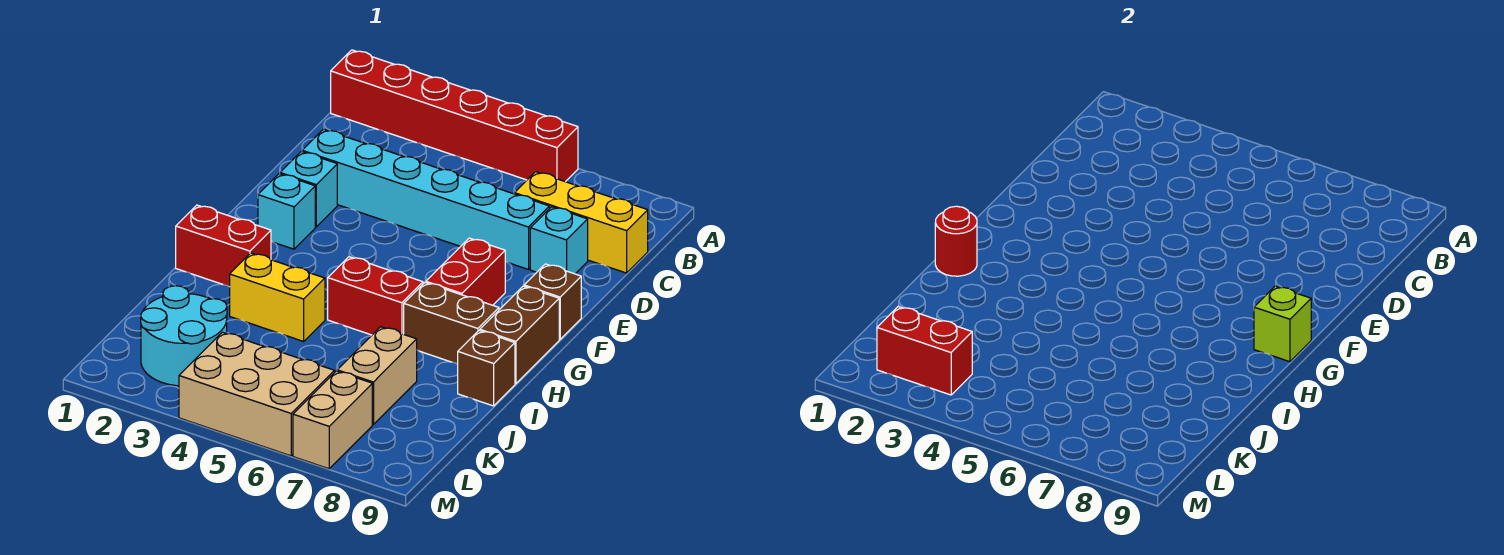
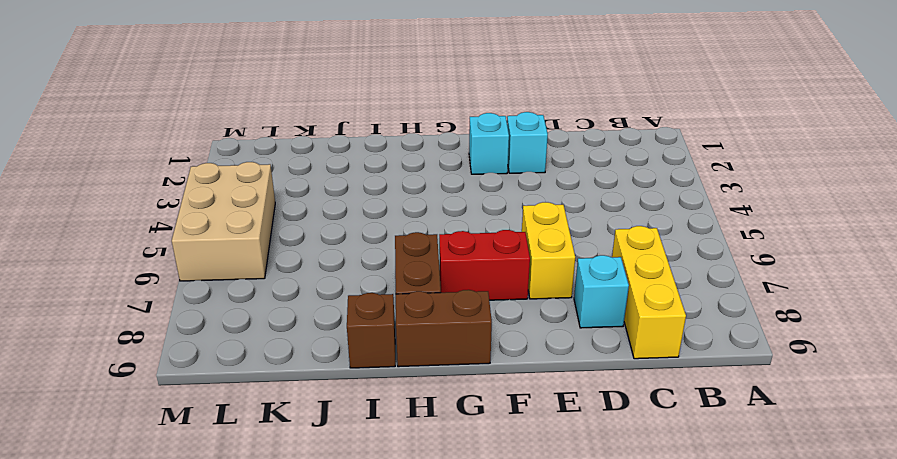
yellow 1x2 brick [522,202,575,299] -> yellow 1x2 brick moved to [230,253,325,341]
none -> red 1x6 brick [331,50,578,182]
none -> cyan 1x6 brick [302,129,550,269]
none -> brown 1x1 brick [524,264,581,339]

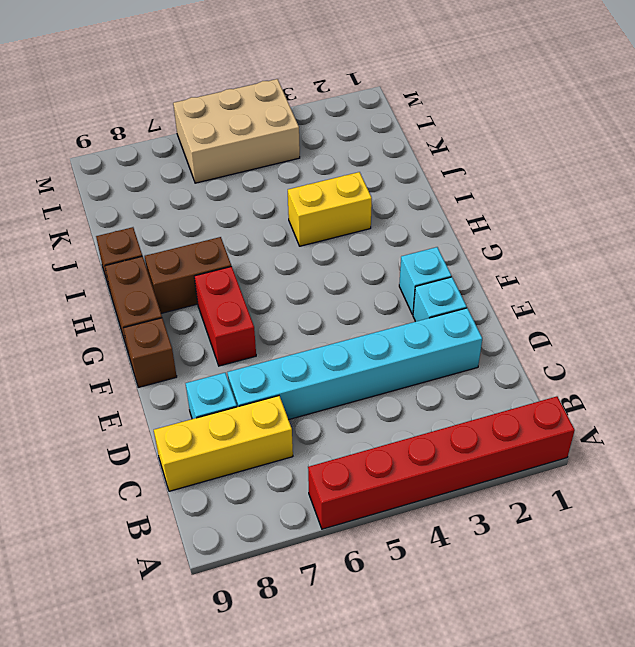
none -> red 1x2 brick [176,205,271,287]
none -> red 1x2 brick [328,257,423,335]
none -> tan 1x2 brick [337,327,417,425]

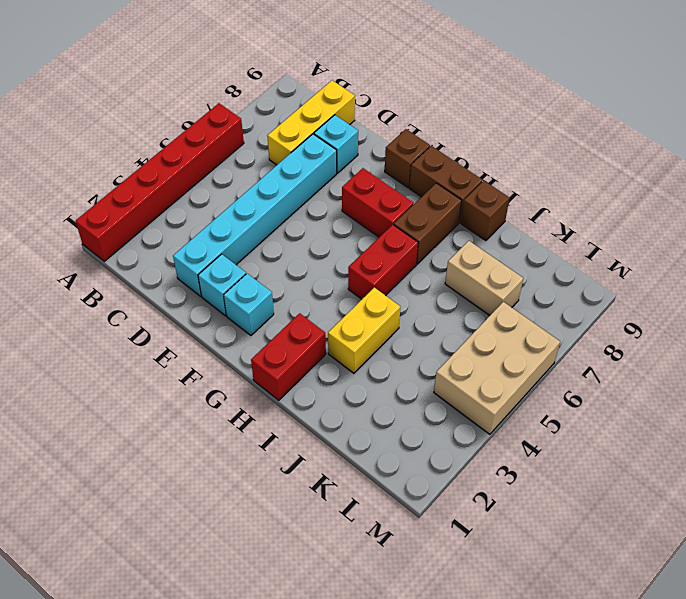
none -> cyan 2x2 round brick [141,286,227,386]
none -> tan 1x2 brick [293,371,372,469]
none -> lime 1x1 brick [1254,286,1311,362]

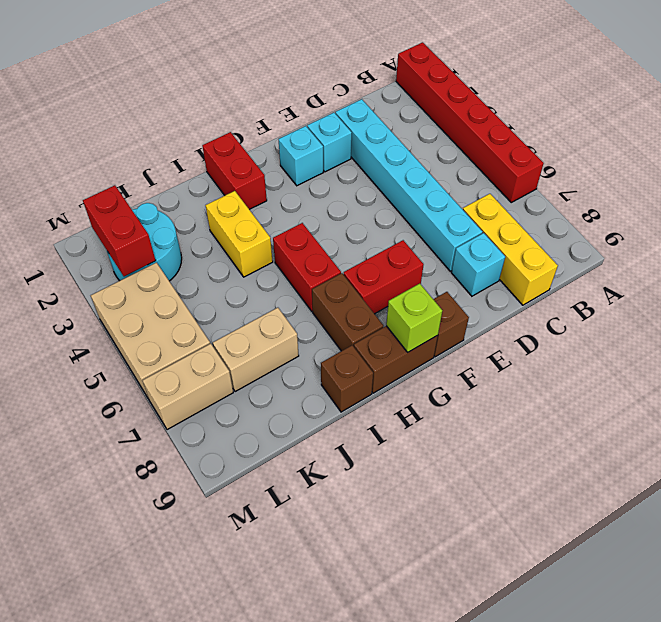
none -> red 1x1 round brick [935,206,977,276]

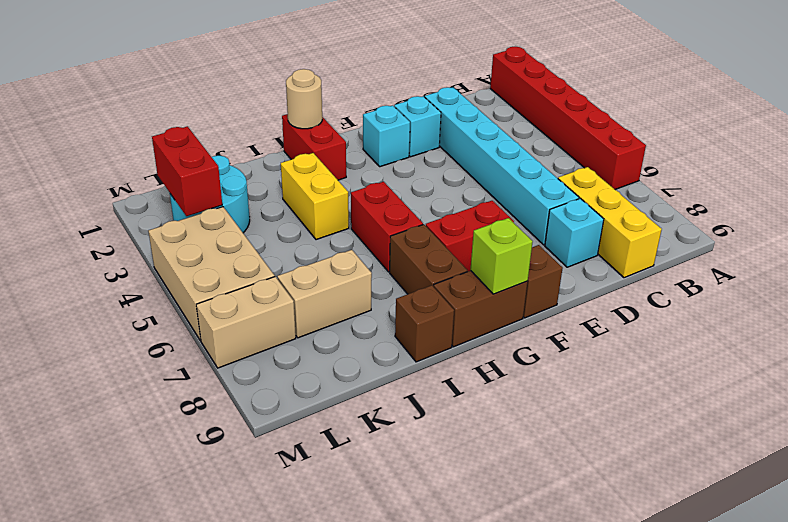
tan 1x1 round brick [286,69,322,129] -> red 1x1 round brick [935,206,977,276]

